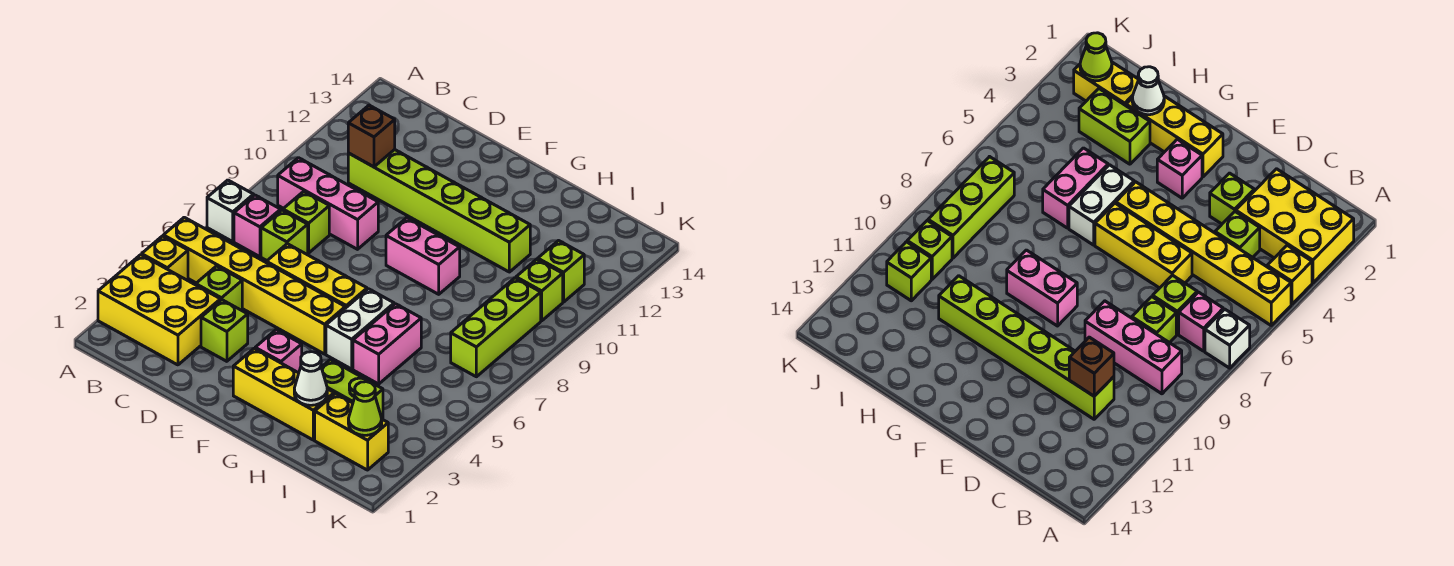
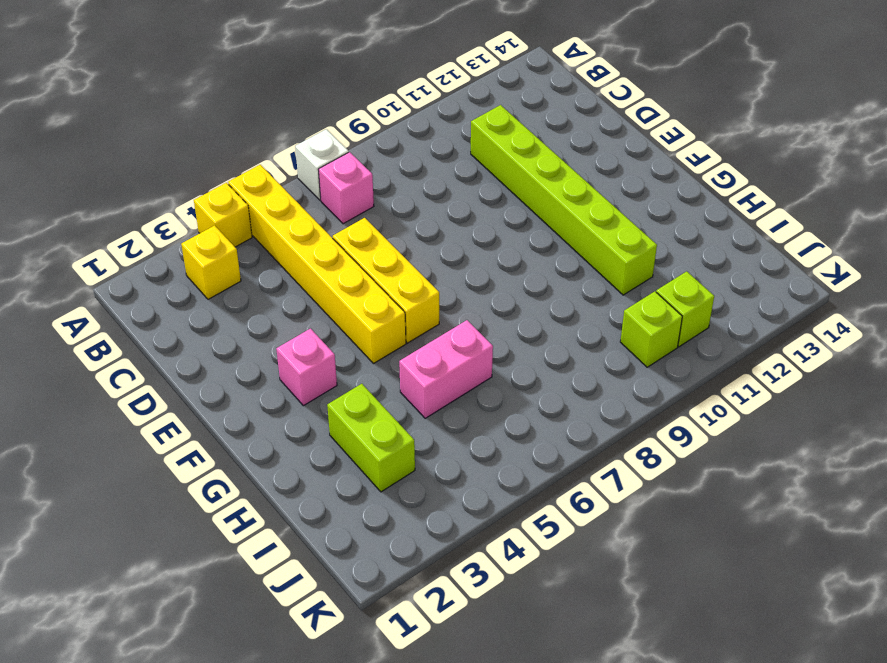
yellow 1x1 brick [181,225,241,299] -> yellow 2x3 brick [98,255,221,365]
none -> pink 1x3 brick [278,158,378,249]
none -> lime 1x1 brick [196,266,242,310]
none -> lime 1x1 brick [261,210,308,261]

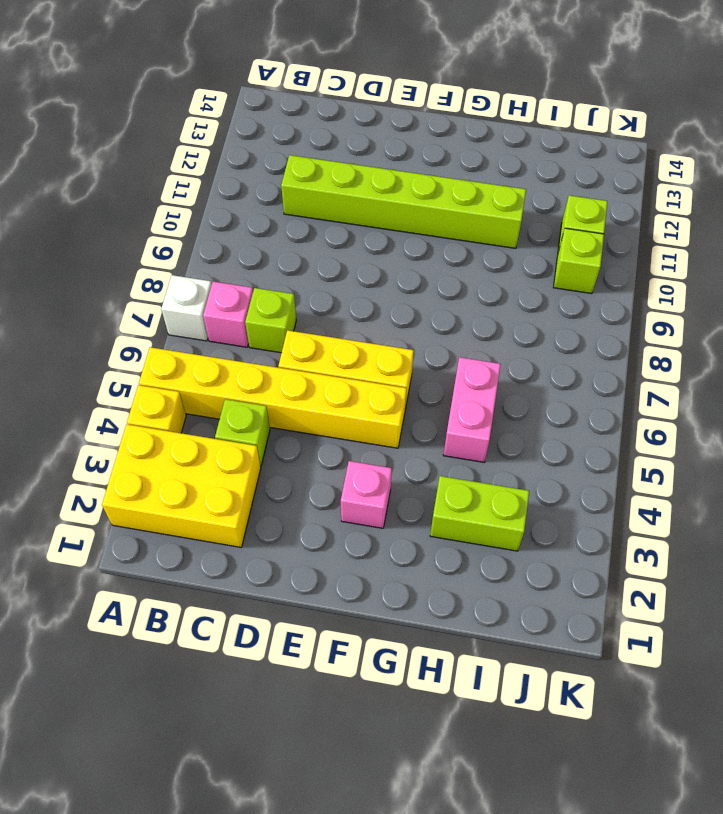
none -> pink 1x3 brick [278,158,378,249]
none -> lime 1x1 brick [283,191,329,253]
none -> lime 1x1 brick [201,300,248,361]

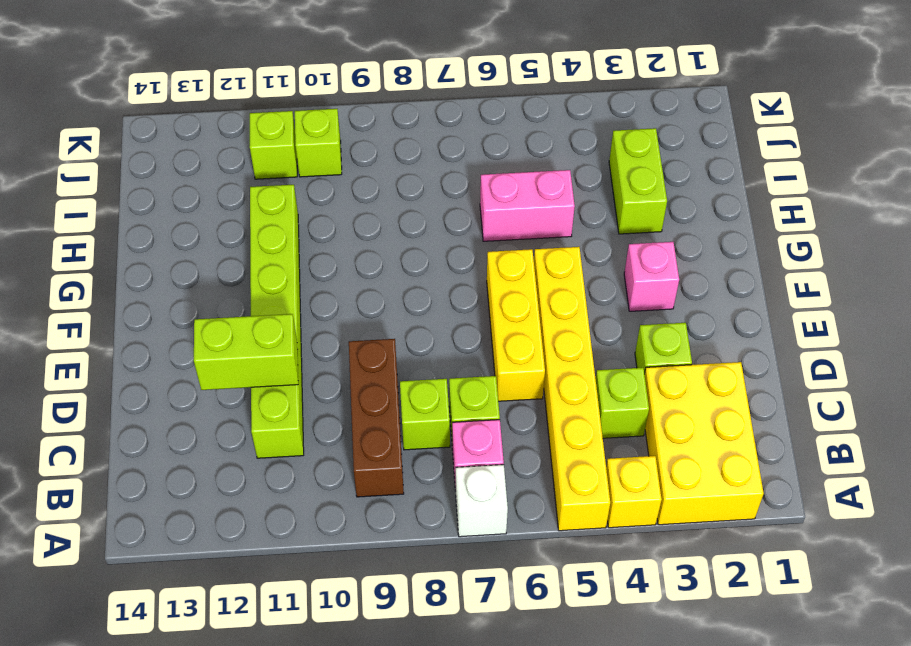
brown 1x3 brick [349,339,404,497] -> pink 1x3 brick [278,158,378,249]
lime 1x2 brick [194,314,298,390] -> none
none -> yellow 1x3 brick [233,348,334,440]
none -> pink 1x2 brick [386,218,460,294]
none -> white 1x2 brick [326,289,394,369]

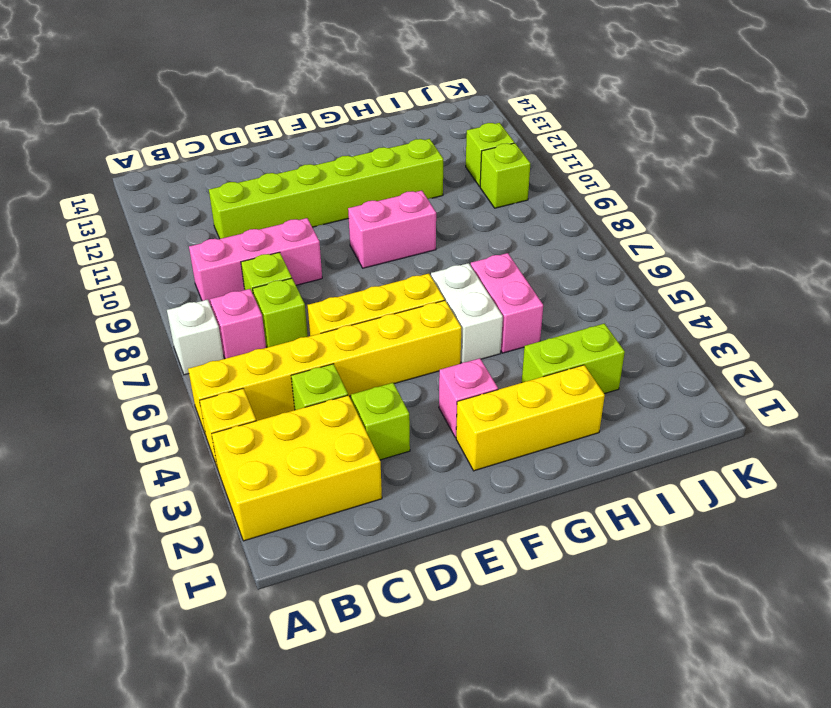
none -> yellow 1x2 brick [315,394,388,470]
none -> lime 1x3 brick [451,278,541,377]
none -> brown 1x1 brick [348,105,395,167]

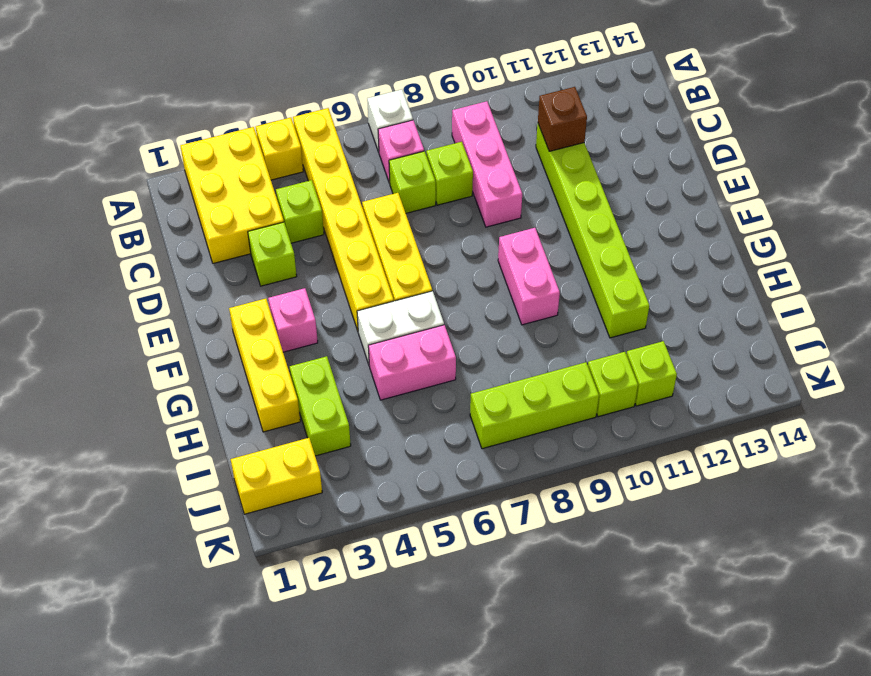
yellow 1x2 brick [231,438,322,514] -> yellow 1x2 brick turned to [315,394,388,470]
none -> white 1x1 cone [294,352,327,405]
none -> lime 1x1 cone [348,382,382,435]

